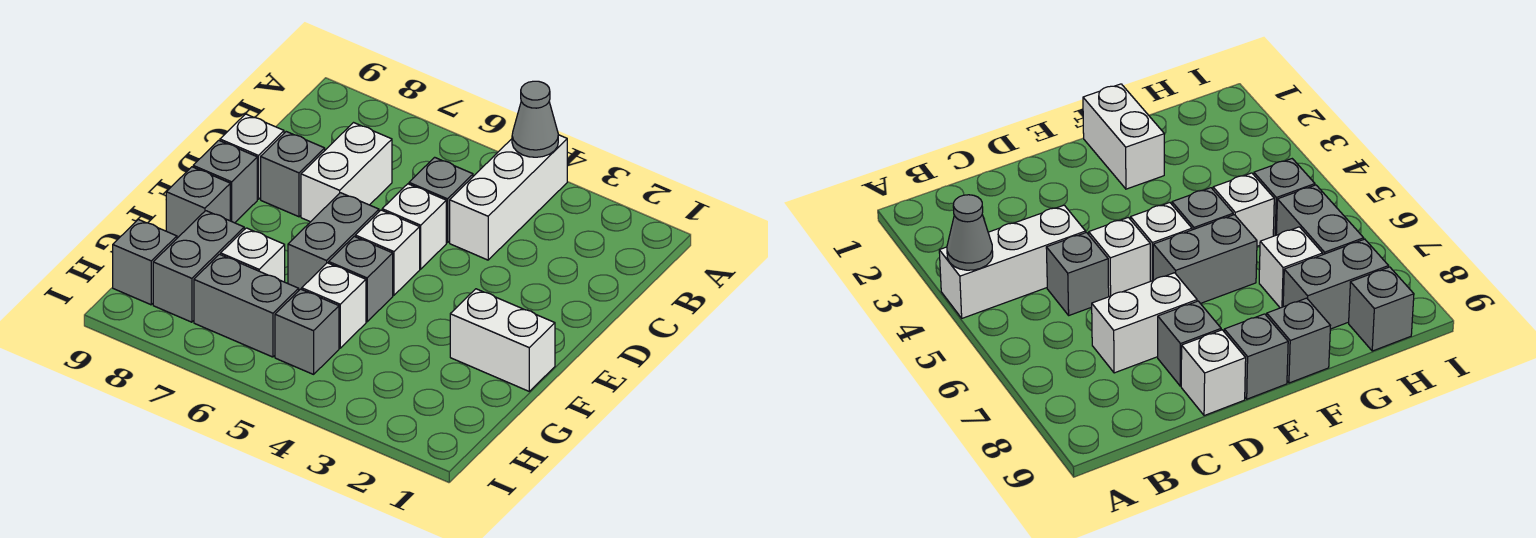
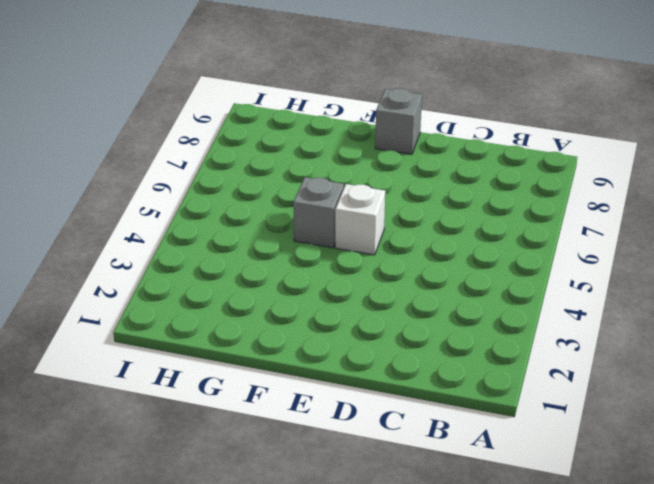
none -> white 1x3 brick [450,135,567,260]
none -> grey 1x1 brick [409,157,473,243]
none -> white 1x2 brick [301,123,392,222]

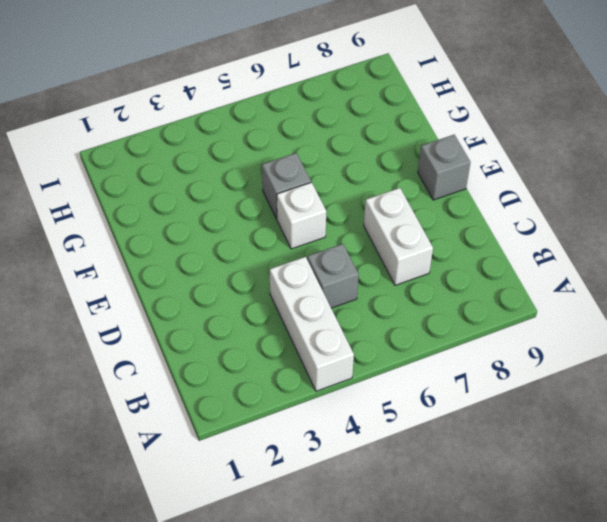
none -> white 1x1 brick [382,184,446,269]
none -> grey 1x1 brick [261,132,325,217]
none -> white 1x1 brick [220,114,284,199]

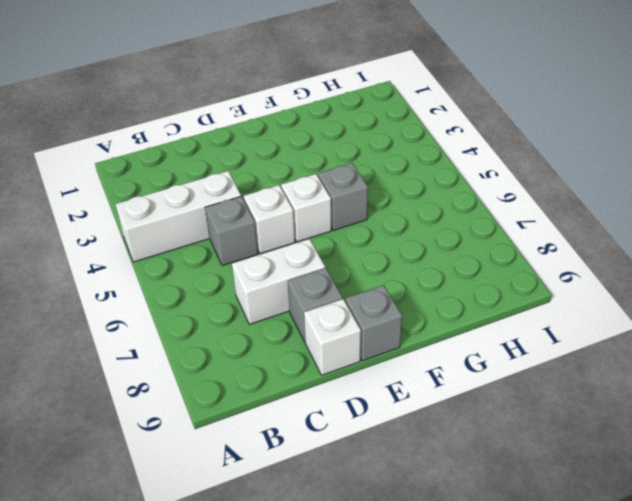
none -> grey 1x2 brick [288,193,379,290]
none -> white 1x2 brick [450,289,555,391]
none -> grey 1x1 brick [166,167,230,238]

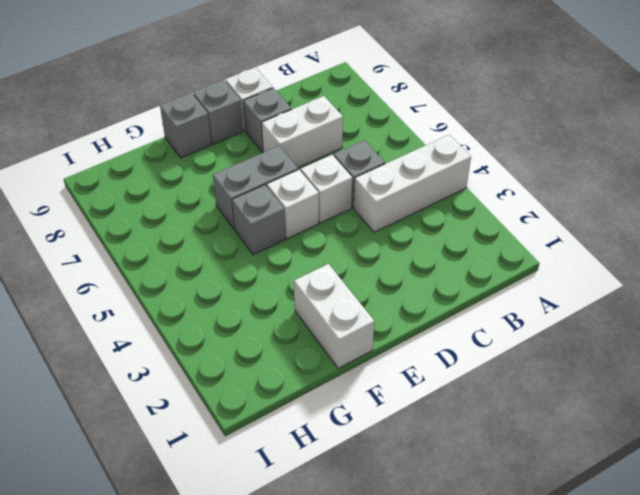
none -> white 1x1 brick [302,263,366,348]
none -> white 1x1 brick [221,228,285,282]
none -> grey 1x2 brick [153,211,244,322]

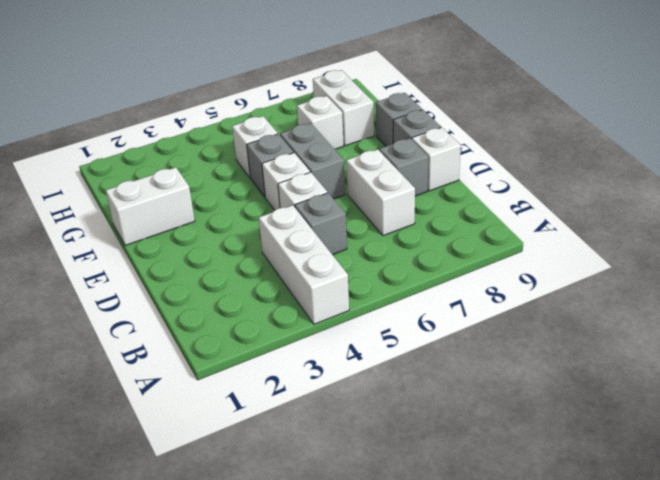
white 1x2 brick [313,70,374,146] -> grey 1x2 brick [153,211,244,322]
none -> grey 1x1 brick [275,289,339,374]
none -> grey 1x2 brick [194,254,299,357]
none -> grey 1x1 brick [113,219,177,305]

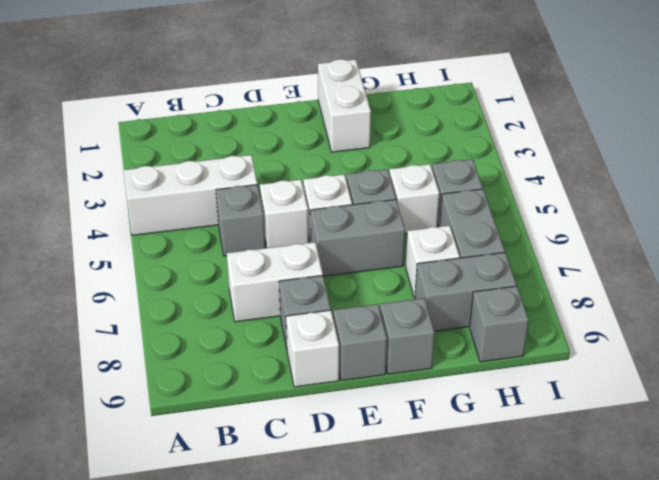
none -> grey 1x1 cone [512,81,558,157]

